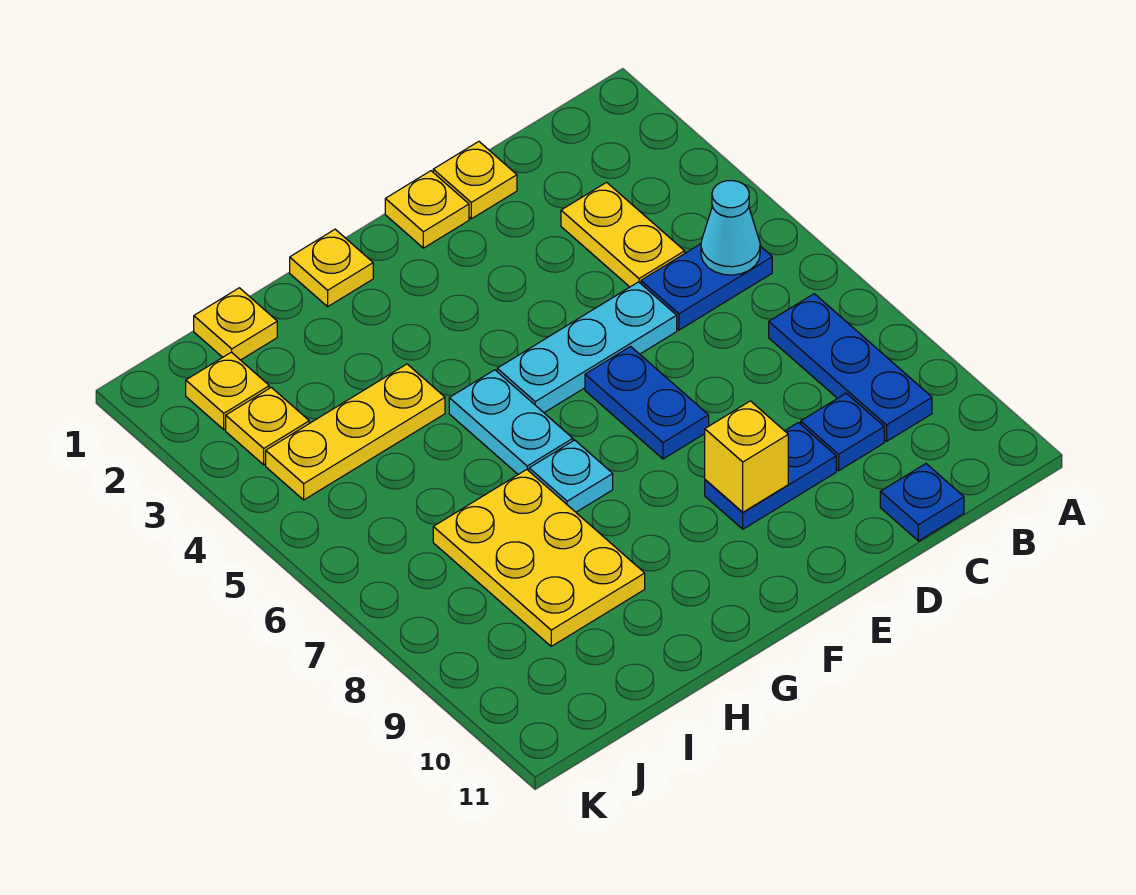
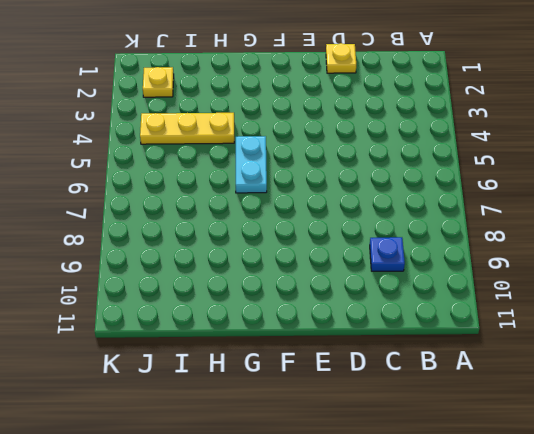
none -> blue 1x2 plate [641,244,772,330]
none -> blue 1x3 plate [769,294,932,441]
none -> yellow 1x2 plate [561,182,685,287]

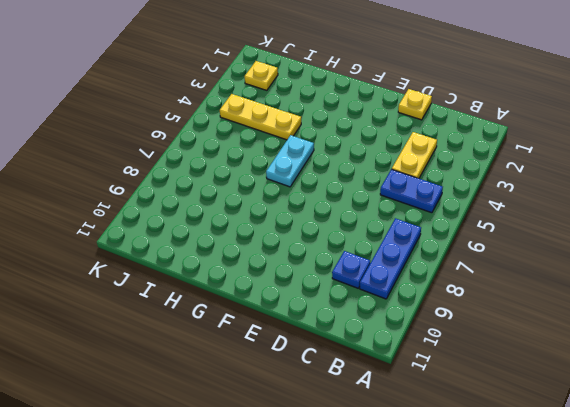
none -> blue 1x1 plate [880,464,964,541]
none -> cyan 1x3 plate [497,282,677,413]
none -> blue 1x2 plate [705,423,836,529]

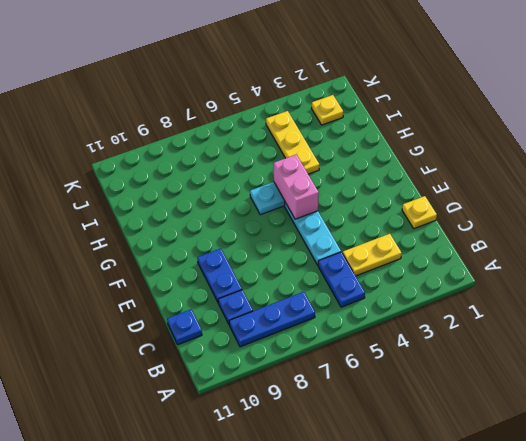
pink 1x2 brick [274,155,319,219] -> none
none -> yellow 1x1 plate [385,171,469,248]
none -> blue 1x2 plate [585,346,709,459]
none -> yellow 1x1 plate [290,229,373,307]

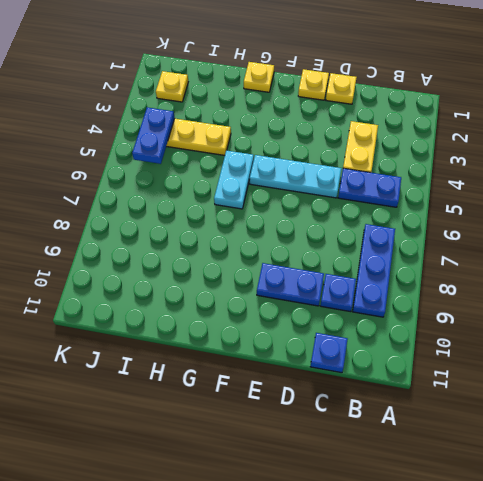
blue 1x2 plate [132,107,175,164] -> blue 1x2 plate moved to [585,346,709,459]
none -> cyan 1x1 plate [529,440,613,512]
none -> yellow 2x3 plate [433,470,645,646]
none -> yellow 1x1 plate [194,288,277,360]

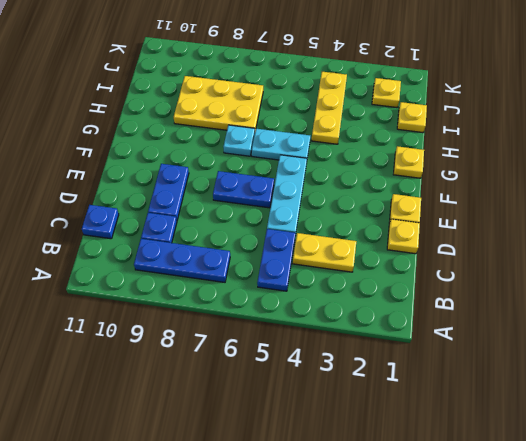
none -> yellow 1x1 plate [226,387,309,465]
none -> cyan 1x1 cone [701,181,760,275]
none -> yellow 1x1 brick [705,401,788,512]

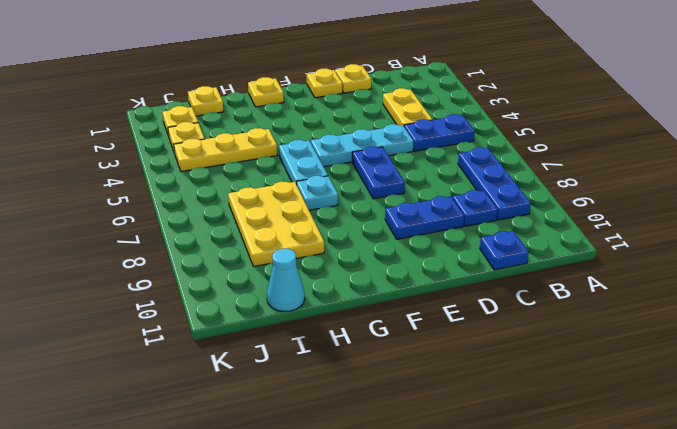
cyan 1x1 cone [267,249,305,312] -> cyan 1x1 cone moved to [701,181,760,275]
none -> yellow 1x1 brick [705,401,788,512]

